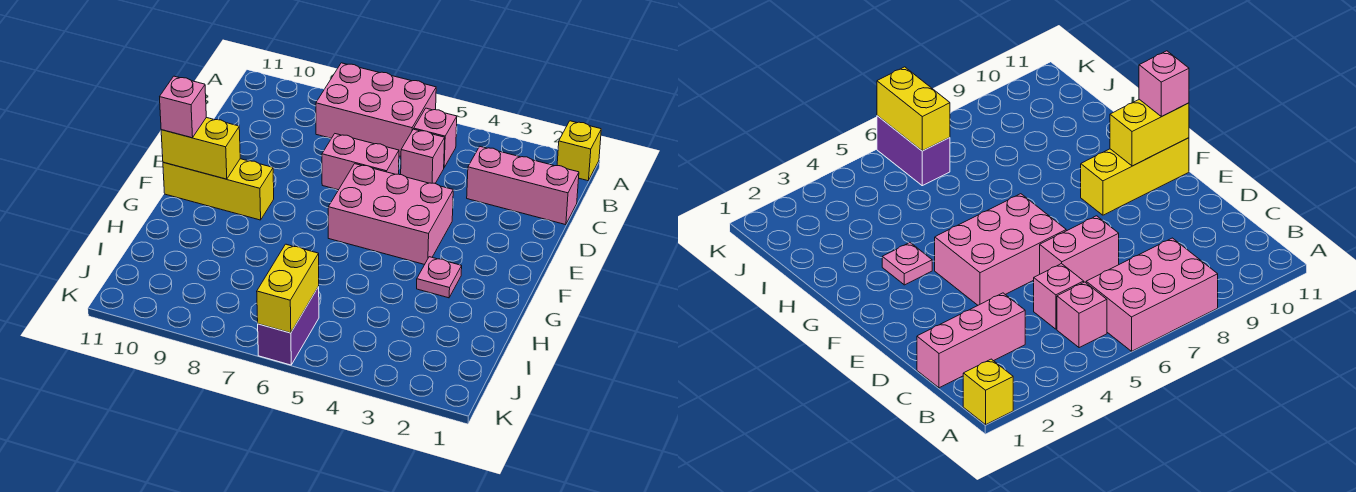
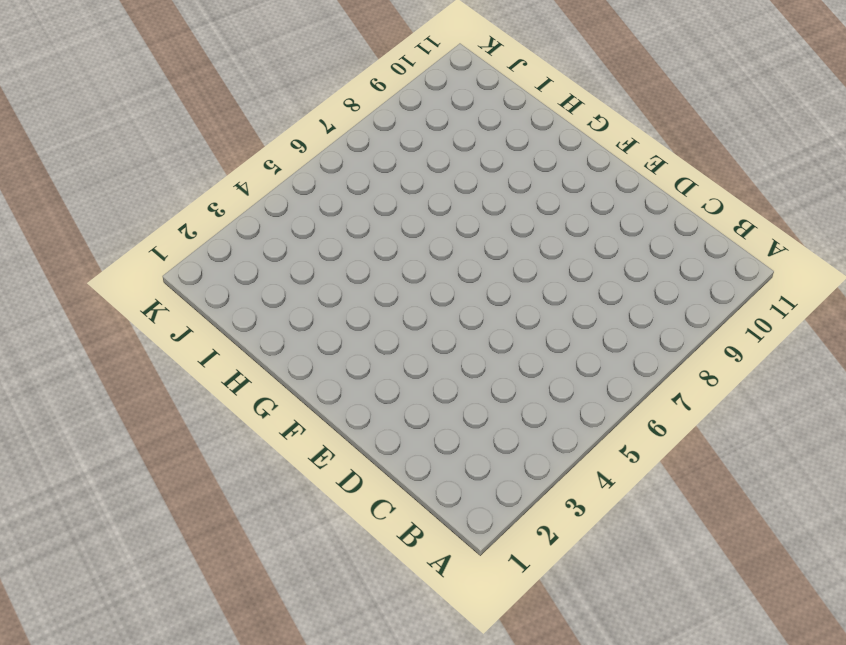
none -> yellow 1x1 brick [557,121,601,181]
none -> pink 2x3 brick [316,63,436,156]
none -> pink 1x1 brick [414,108,457,167]

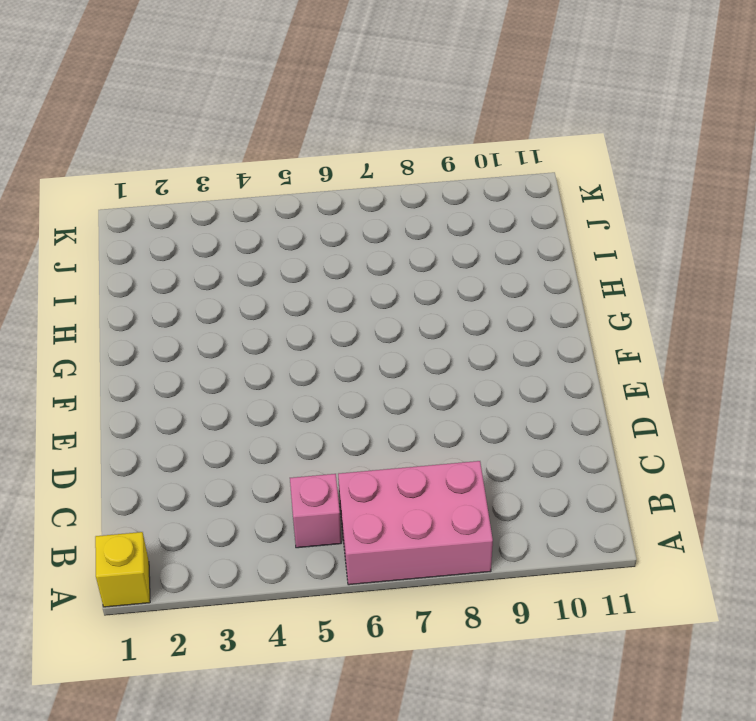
none -> pink 1x3 brick [467,147,579,225]
none -> pink 1x1 brick [401,129,445,183]
none -> pink 1x2 brick [322,134,399,190]

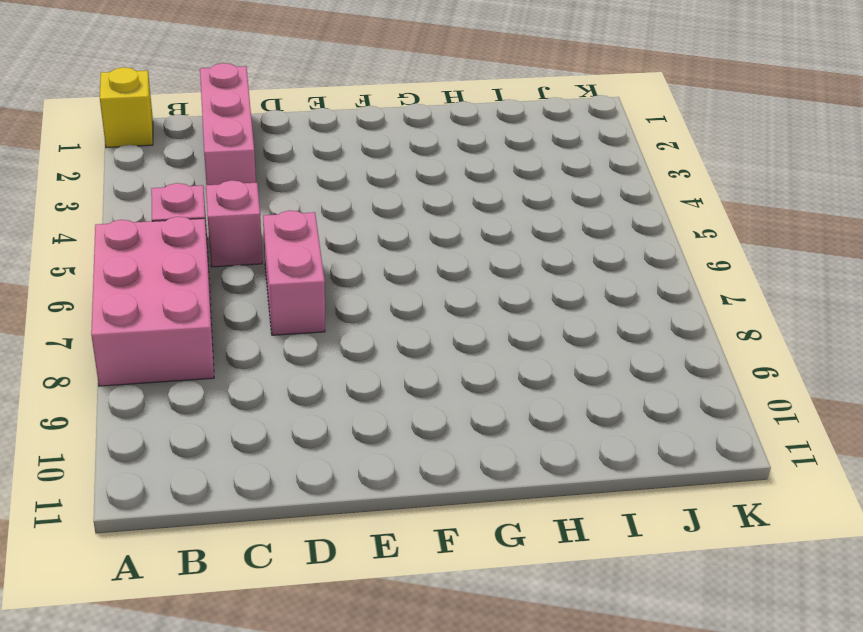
none -> pink 2x3 brick [328,164,453,265]
none -> yellow 1x3 brick [163,159,274,220]
none -> pink 1x1 plate [417,257,462,298]

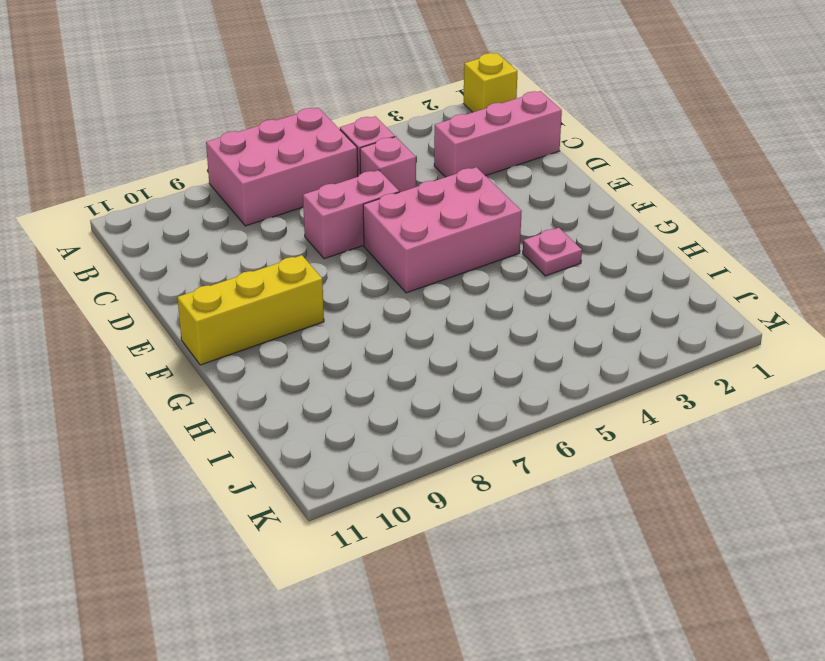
none -> purple 1x2 brick [258,287,319,365]
none -> yellow 1x2 brick [161,118,240,179]
none -> yellow 1x2 brick [257,244,319,333]

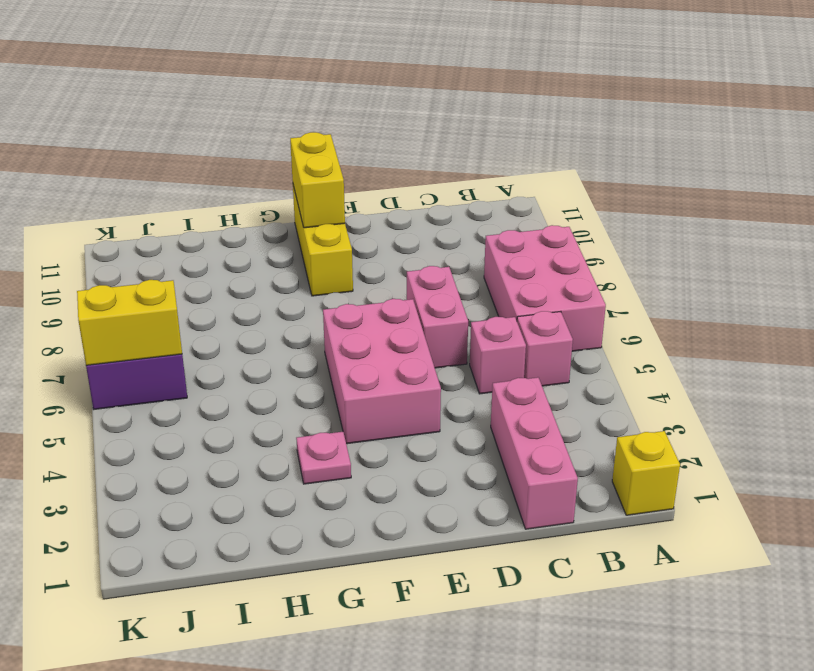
none -> pink 1x1 brick [160,76,206,138]

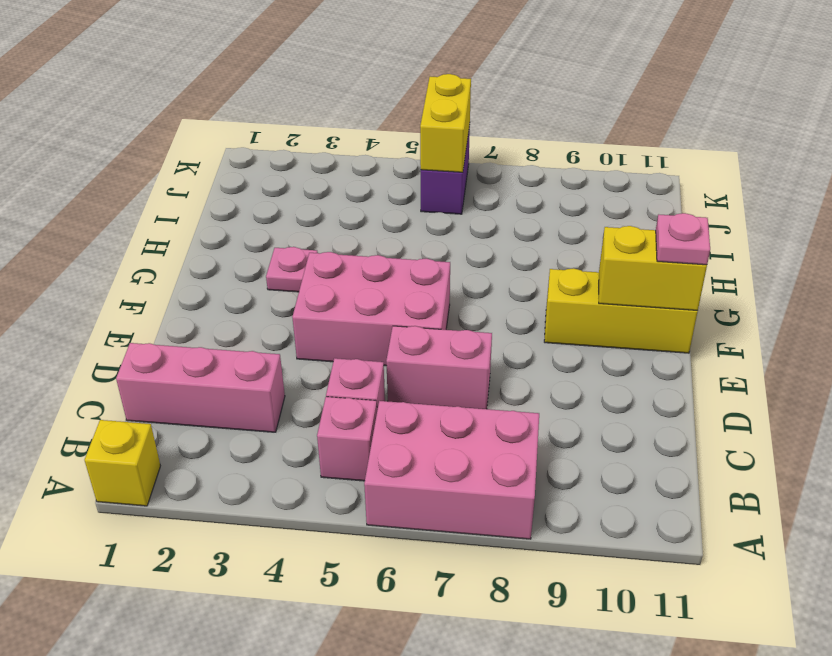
pink 1x1 plate [656,213,710,265] -> pink 1x1 brick [160,76,206,138]

